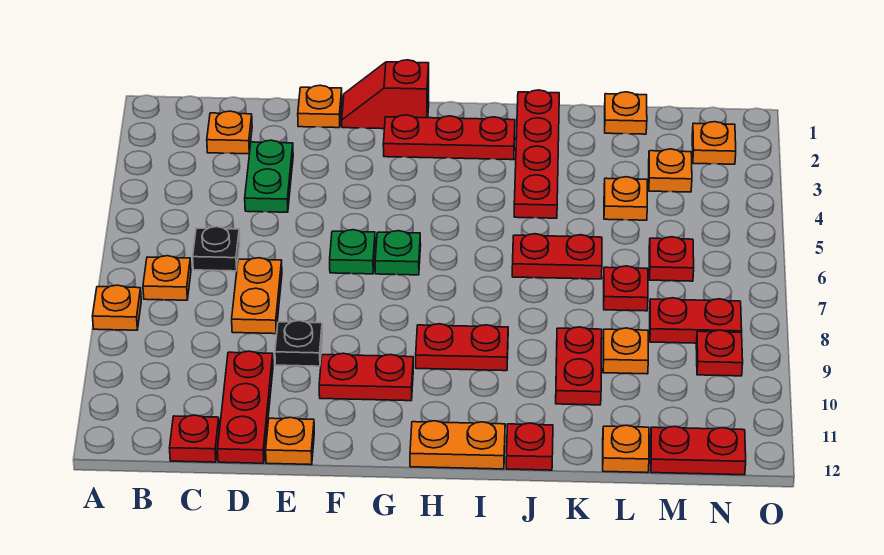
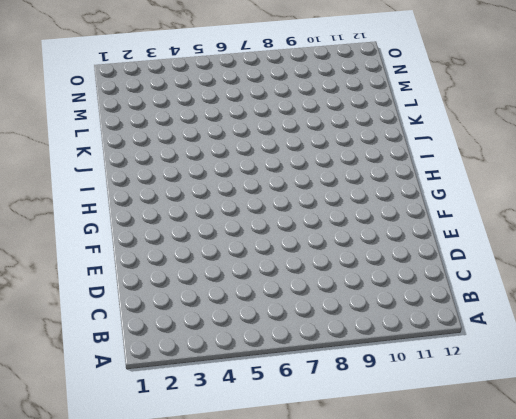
none -> orange 1x1 plate [92,285,141,330]
none -> orange 1x1 plate [143,256,191,300]
none -> orange 1x1 plate [207,111,252,154]
none -> black 1x1 plate [193,227,240,271]

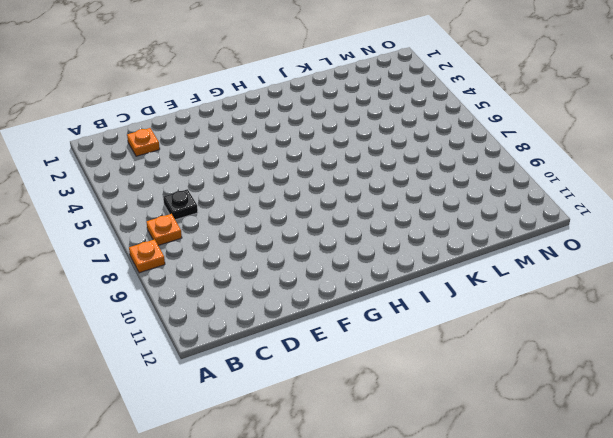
none -> red 1x1 plate [170,415,219,462]
none -> green 1x2 plate [245,140,293,212]
none -> orange 1x2 plate [232,258,282,334]
none -> red 1x3 plate [218,351,273,463]

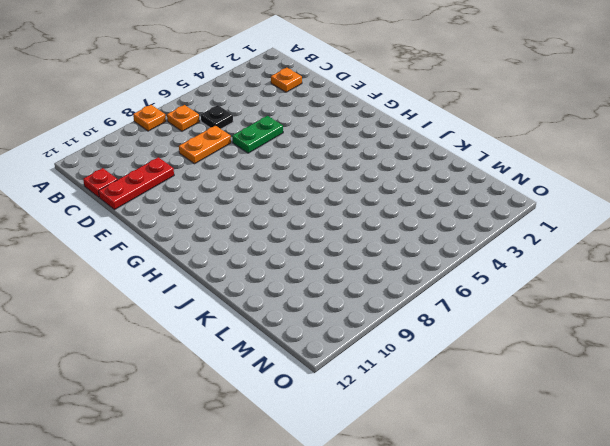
green 1x2 plate [232,116,283,153] -> green 1x2 plate moved to [245,140,293,212]
none -> orange 1x1 plate [298,85,342,128]
none -> black 1x1 plate [275,321,322,366]
none -> orange 1x1 plate [266,417,314,465]
none -> red 1x2 slope [342,60,429,129]

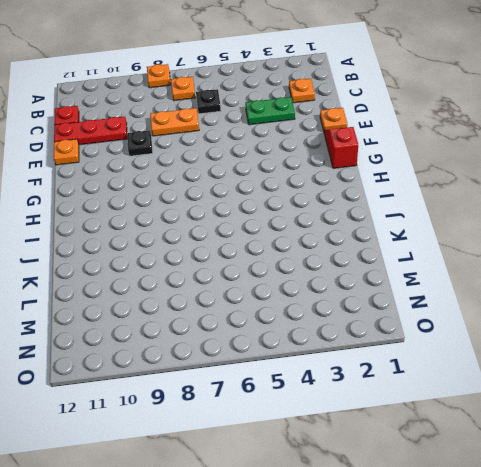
none -> green 1x1 plate [330,230,375,274]
none -> red 1x2 plate [319,353,413,401]
none -> red 1x3 plate [383,115,515,160]
none -> green 1x1 plate [375,231,421,275]

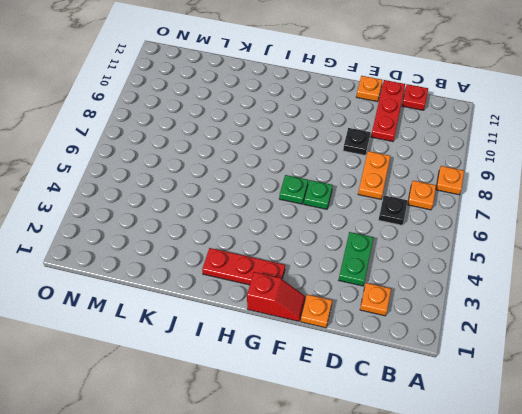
none -> red 1x2 plate [319,353,413,401]
none -> red 1x2 plate [416,324,508,371]
none -> orange 1x2 plate [410,421,505,469]
none -> red 1x4 plate [514,90,559,218]

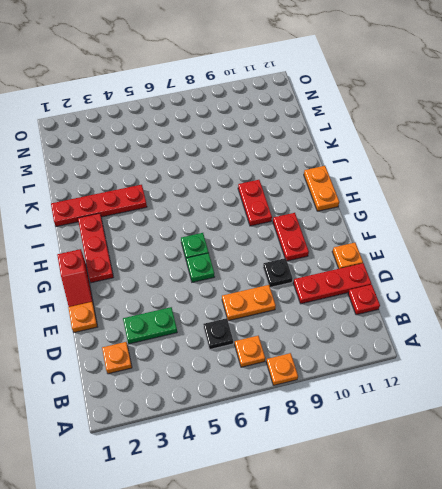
none -> red 1x2 plate [512,234,602,279]
none -> red 1x1 plate [506,423,553,470]
none -> red 1x2 plate [556,327,602,405]
none -> orange 1x1 plate [605,92,647,134]

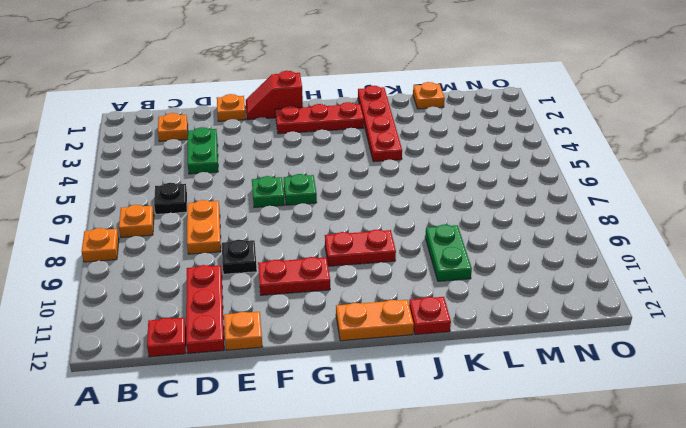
green 1x2 plate [425,225,472,281] -> red 1x2 plate [556,327,602,405]
none -> red 1x2 plate [512,234,602,279]
none -> orange 1x1 plate [604,177,647,220]
none -> red 1x1 plate [604,266,648,311]
none -> orange 1x1 plate [603,328,648,374]

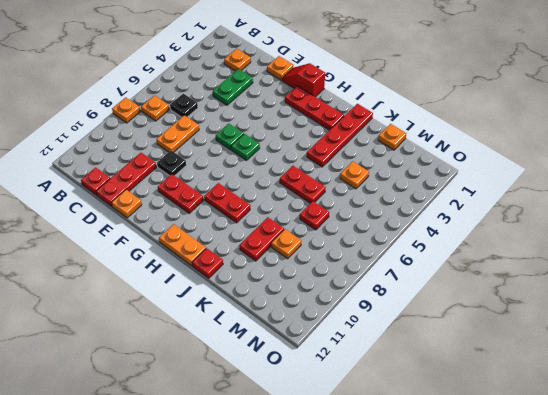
none -> orange 1x1 plate [603,425,649,473]
none -> orange 1x1 plate [649,149,692,192]
none -> red 1x1 plate [649,237,694,281]
none -> red 1x2 plate [650,298,742,343]

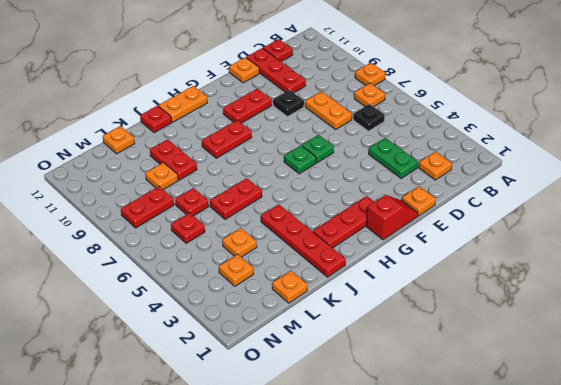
none -> red 1x2 plate [651,426,746,475]
none -> orange 1x1 plate [692,122,736,164]
none -> red 1x1 plate [696,330,743,376]

